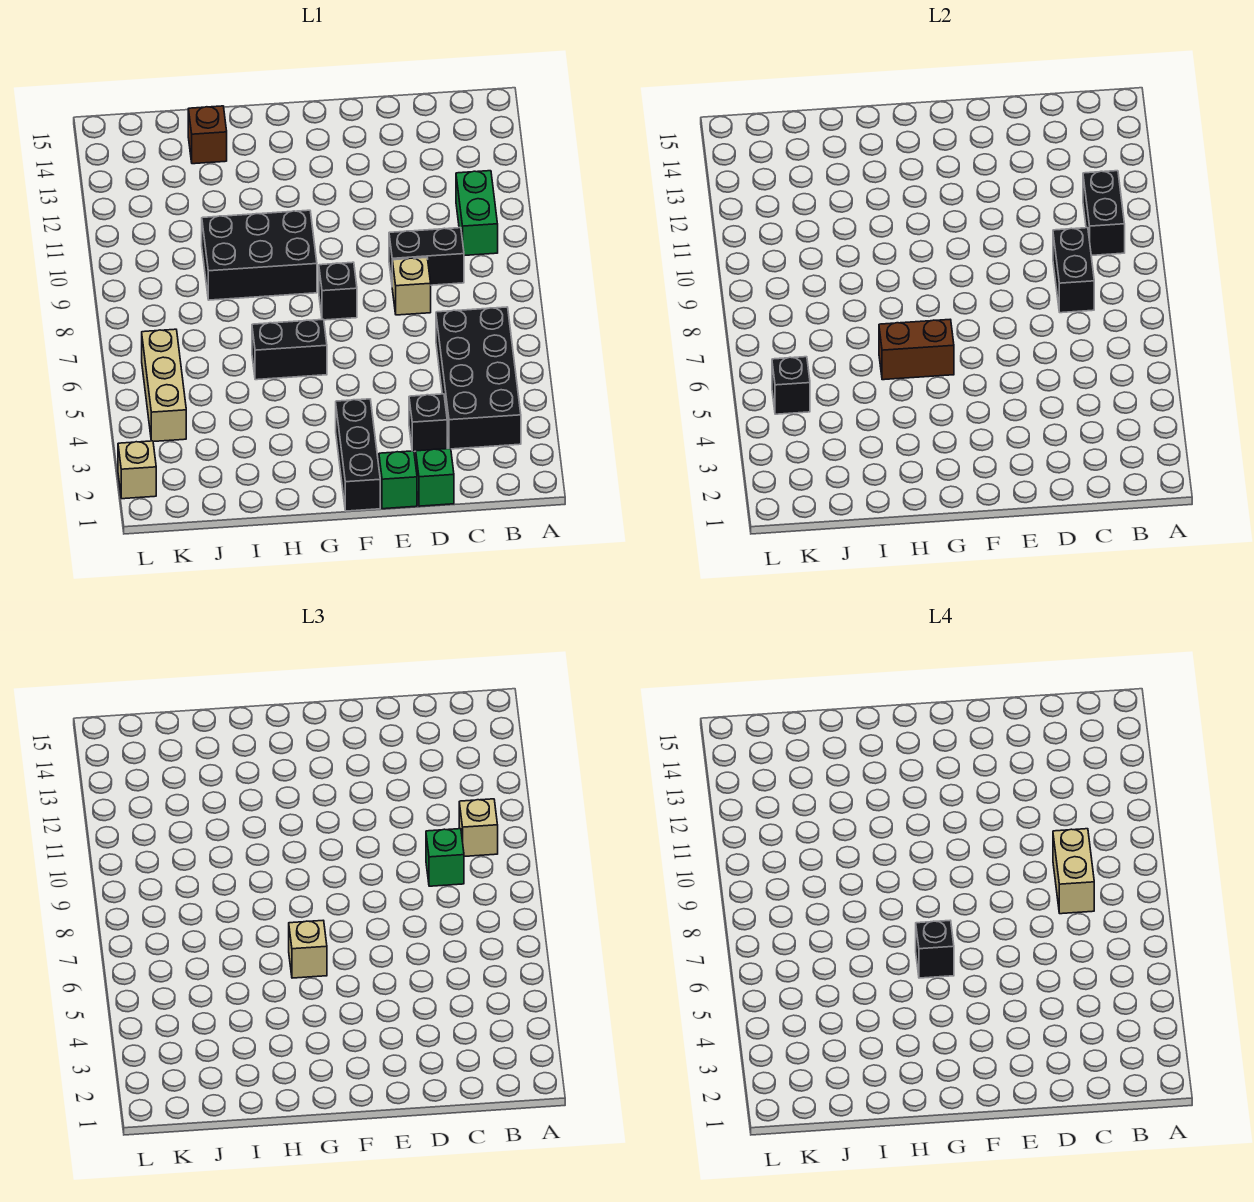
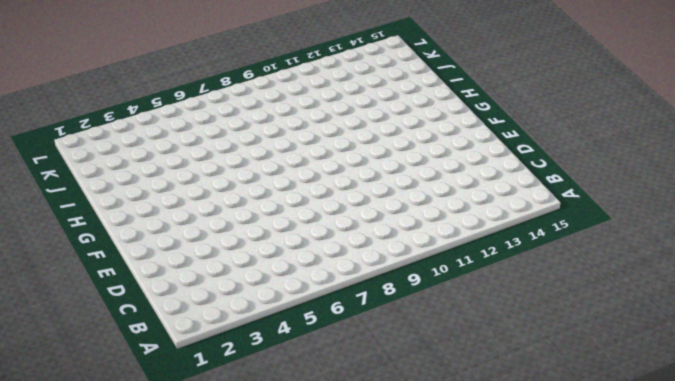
none -> black 2x4 brick [436,307,521,449]
none -> green 1x2 brick [456,171,498,256]
none -> black 1x2 brick [389,228,464,285]

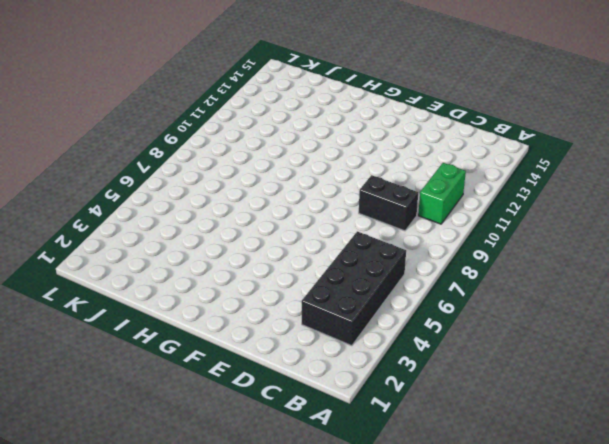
none -> green 1x1 brick [416,449,454,506]
none -> black 1x1 brick [409,394,447,452]
none -> tan 1x1 brick [392,257,431,315]

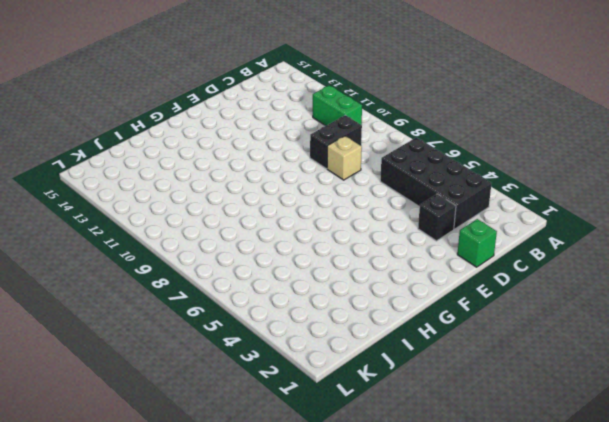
none -> green 1x1 brick [379,451,417,509]
none -> black 1x3 brick [336,399,380,511]
none -> black 1x1 brick [319,262,357,320]

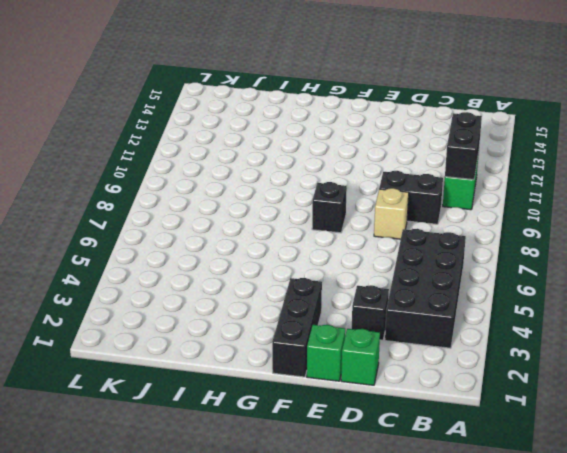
none -> black 1x2 brick [252,320,327,380]
none -> black 2x3 brick [202,210,317,300]
none -> brown 1x1 brick [188,106,227,164]

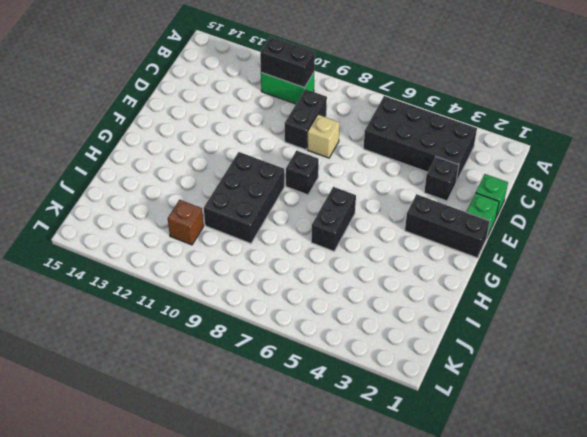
brown 1x1 brick [168,200,204,245] -> brown 1x1 brick moved to [188,106,227,164]
none -> tan 1x3 brick [142,329,186,442]
none -> tan 1x1 brick [118,441,156,499]
none -> black 1x2 brick [1053,228,1094,313]

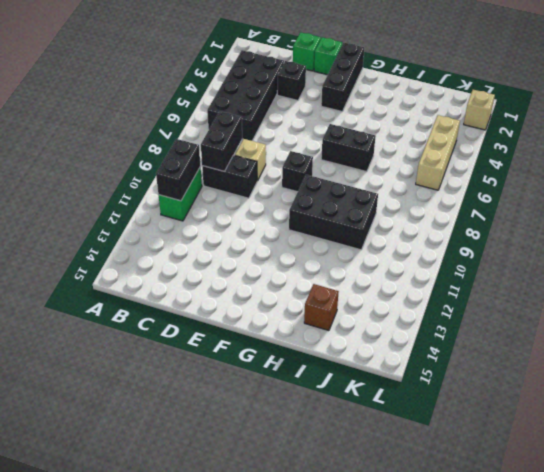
none -> brown 1x2 brick [879,320,954,380]
none -> black 1x1 brick [772,357,810,414]
none -> tan 1x1 brick [459,799,498,857]

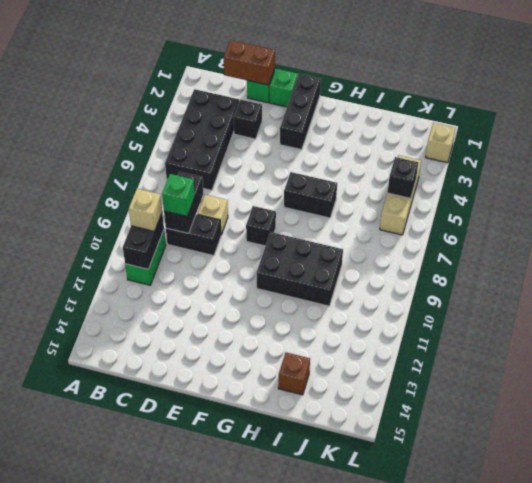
brown 1x2 brick [224,40,275,85] -> brown 1x2 brick moved to [879,320,954,380]
none -> tan 1x1 brick [289,921,327,978]
none -> tan 1x2 brick [1053,829,1094,914]
none -> black 1x1 brick [916,921,954,978]

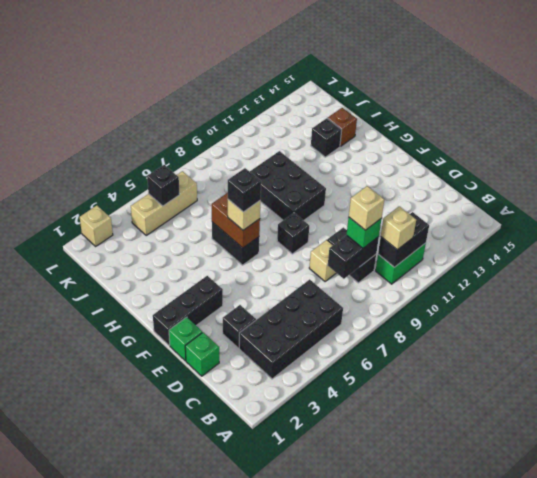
tan 1x1 brick [349,186,384,230] -> tan 1x2 brick [1053,829,1094,914]
black 1x1 brick [311,118,342,157] -> none

